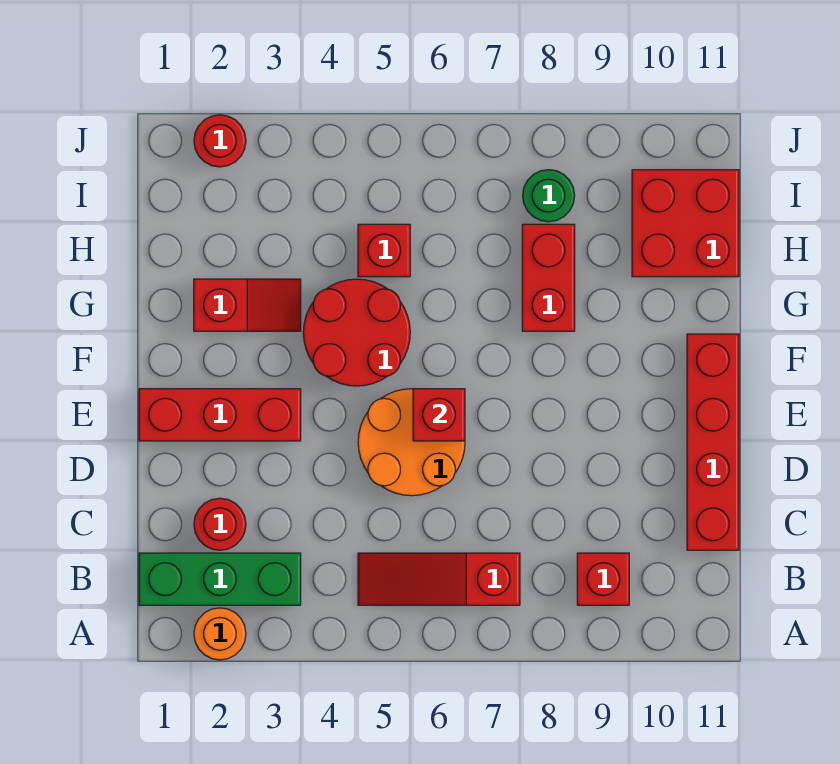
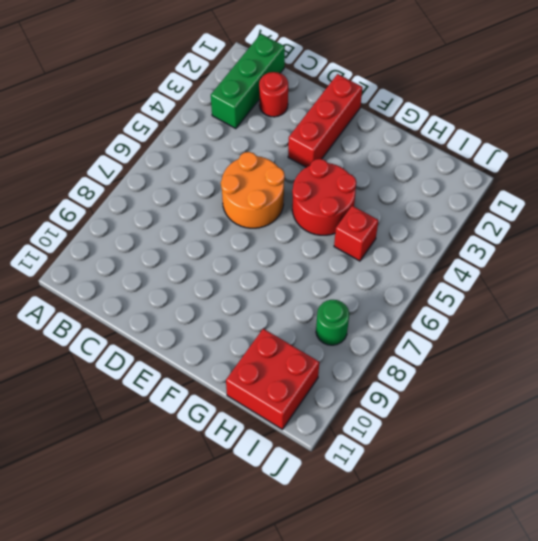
none -> orange 1x1 round brick [194,608,246,660]
none -> red 1x3 slope [358,553,520,605]
none -> red 1x1 brick [577,553,629,605]

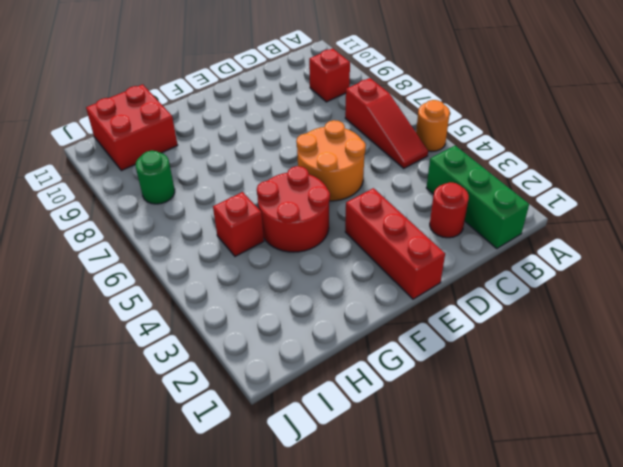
orange 1x1 round brick [416,100,450,152] -> orange 1x1 round brick moved to [194,608,246,660]
none -> red 1x4 brick [687,334,739,550]
none -> red 1x2 slope [194,279,301,331]
none -> red 1x2 brick [522,224,575,331]

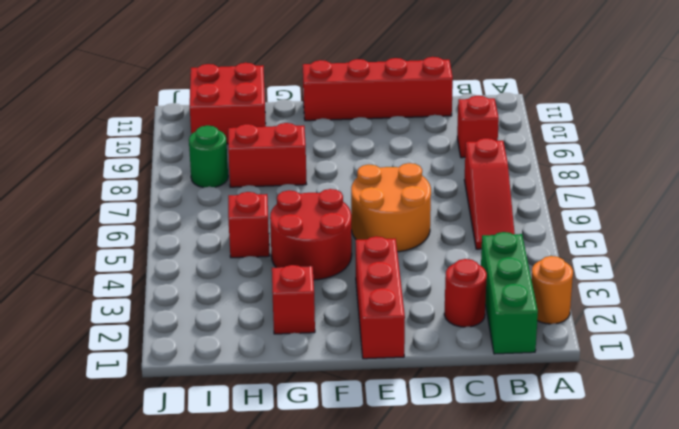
none -> red 1x1 round brick [194,115,246,167]
none -> red 1x1 brick [413,389,465,441]

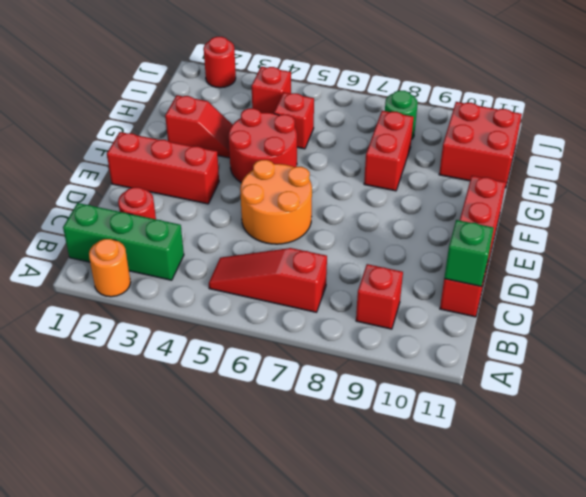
green 1x1 brick [444,220,494,287] -> none
red 1x1 brick [252,67,291,114] -> red 1x1 brick moved to [413,389,465,441]

